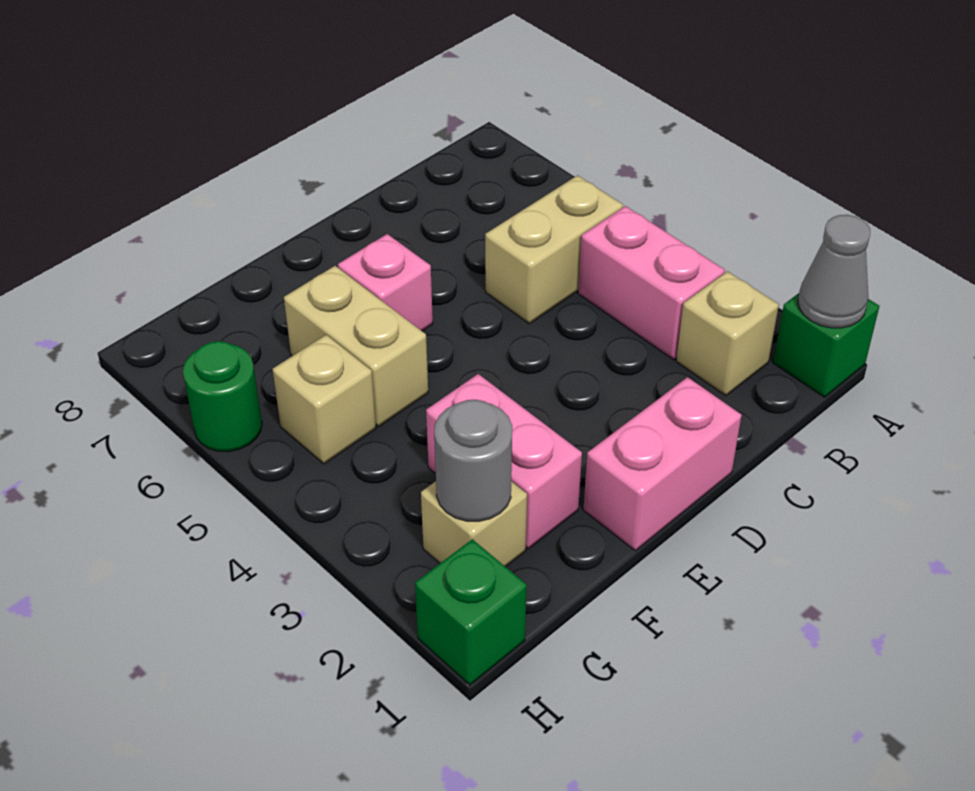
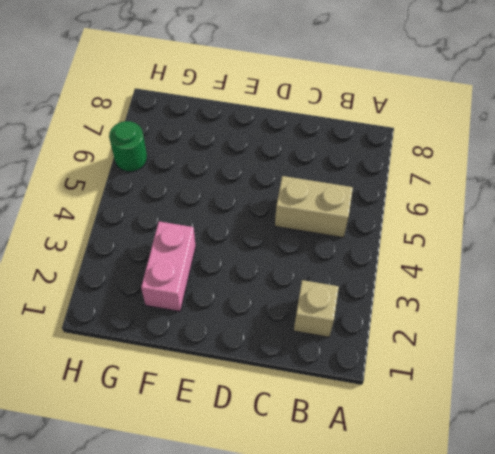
none -> green 1x1 brick [773,293,879,397]
none -> pink 1x2 brick [578,206,725,360]
none -> pink 1x2 brick [583,377,742,551]

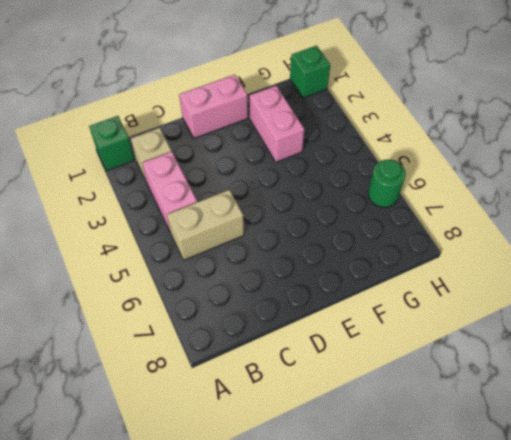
none -> pink 1x1 brick [338,234,433,331]
none -> tan 1x2 brick [284,266,428,427]
none -> tan 1x1 brick [421,481,527,567]

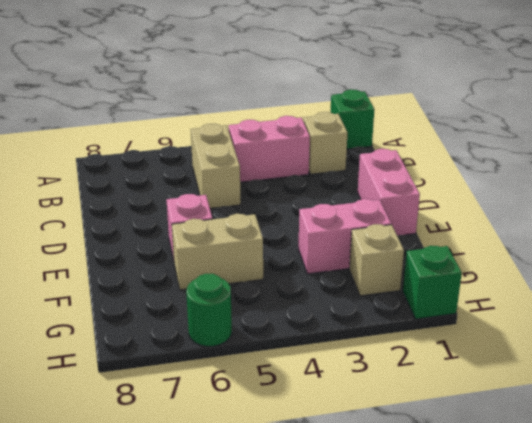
none -> tan 1x1 brick [273,335,376,464]
none -> grey 1x1 cone [798,215,870,328]
none -> grey 1x1 round brick [434,400,512,521]

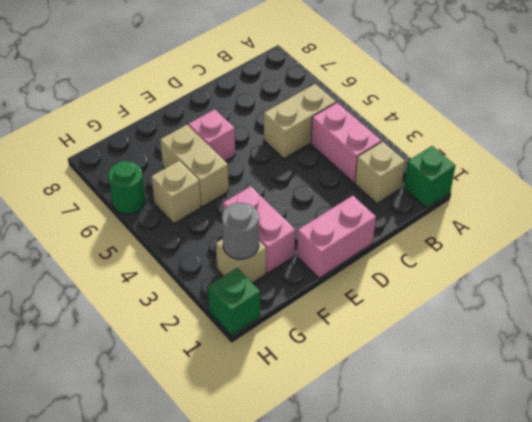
none -> grey 1x1 cone [798,215,870,328]

